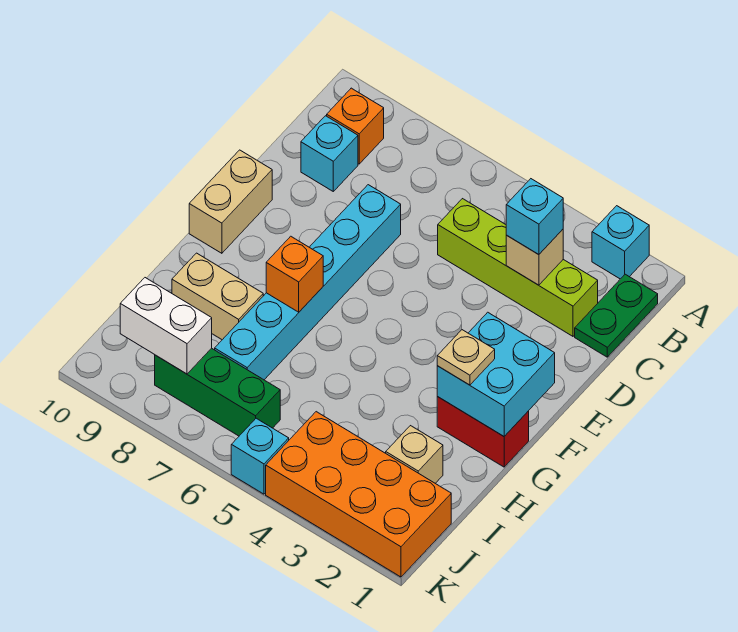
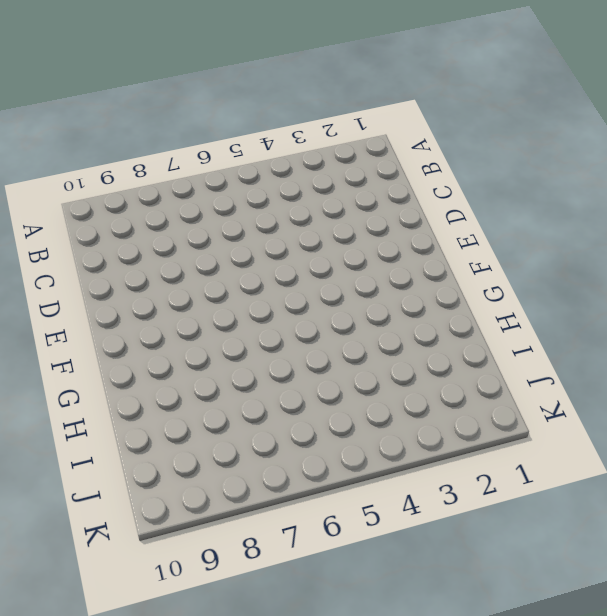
none -> cyan 1x1 brick [592,206,649,279]
none -> green 1x2 plate [575,274,658,357]
none -> orange 1x1 brick [327,88,384,164]

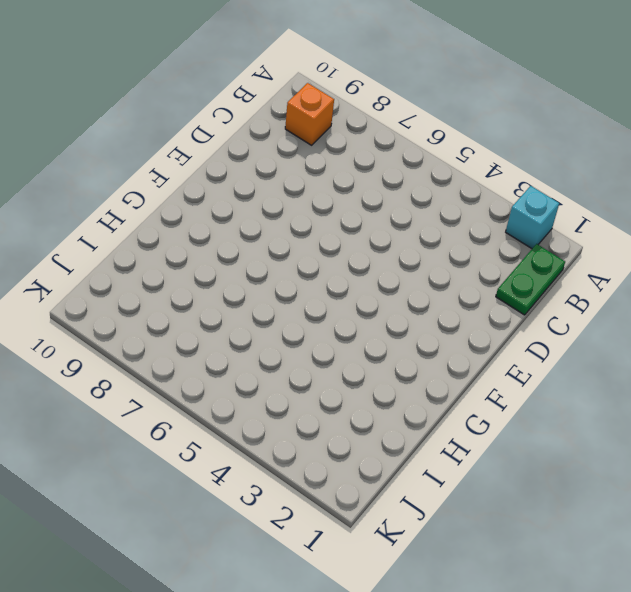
none -> lime 1x4 brick [438,199,598,336]
none -> cyan 1x1 brick [301,116,358,191]
none -> cyan 1x6 brick [215,185,401,380]

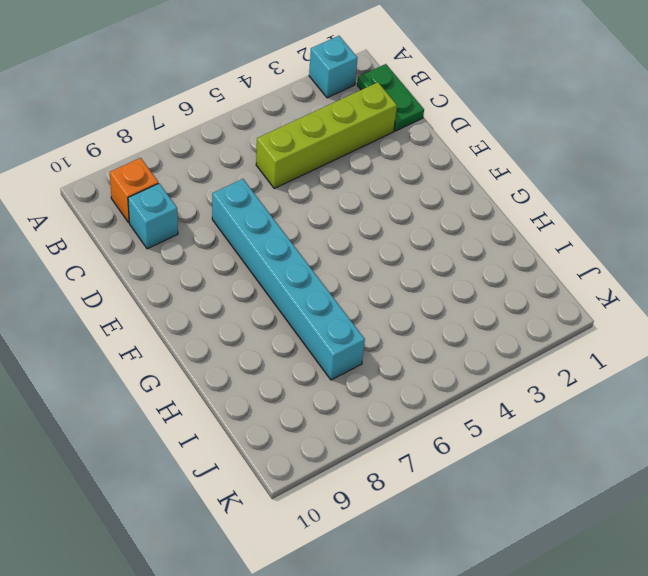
none -> tan 1x2 brick [189,150,272,253]
none -> red 1x2 brick [437,397,529,467]
none -> tan 1x2 brick [172,253,263,340]

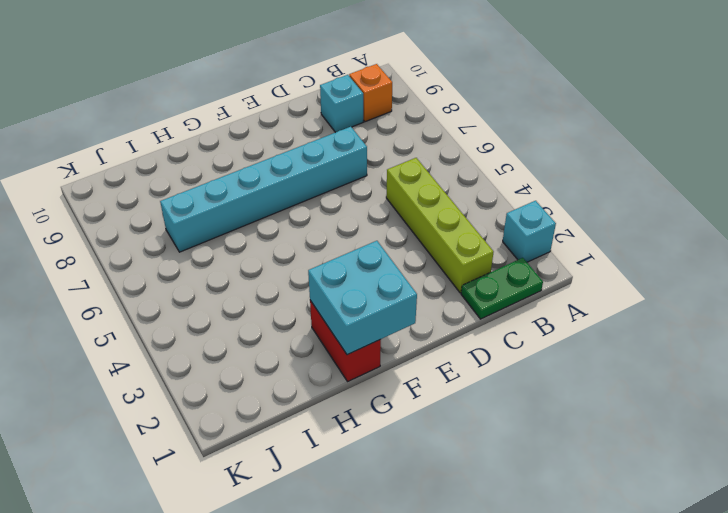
none -> tan 1x2 brick [189,150,272,253]
none -> tan 1x2 brick [172,253,263,340]
none -> tan 1x1 brick [386,426,443,483]

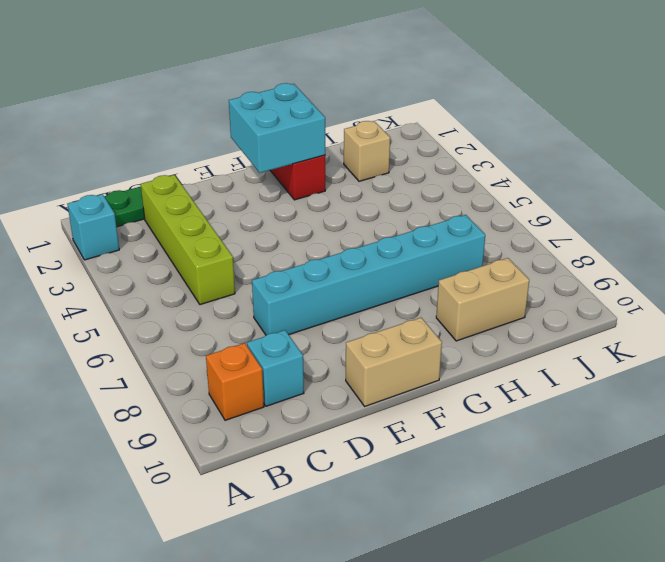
tan 1x2 brick [436,258,529,341] -> tan 1x2 brick turned to [172,253,263,340]
none -> orange 2x4 brick [266,412,451,577]
none -> green 1x3 brick [155,348,280,436]
none -> cyan 1x1 brick [231,418,289,494]

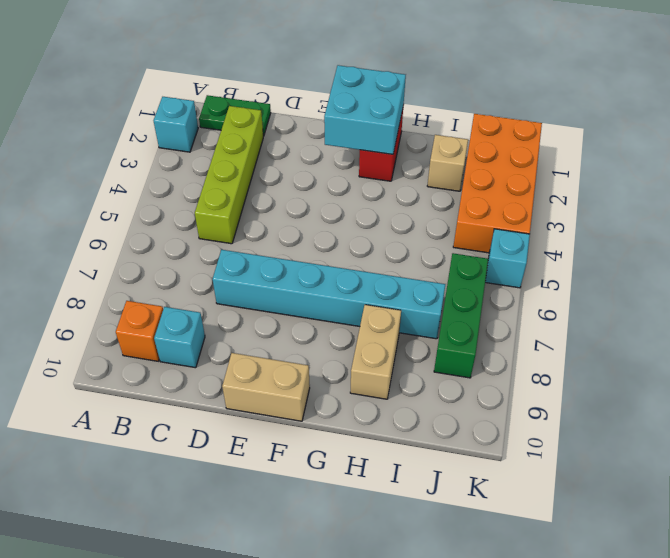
none -> tan 1x1 brick [506,229,563,285]
none -> orange 1x1 brick [266,236,323,312]
none -> white 1x2 brick [120,278,212,374]

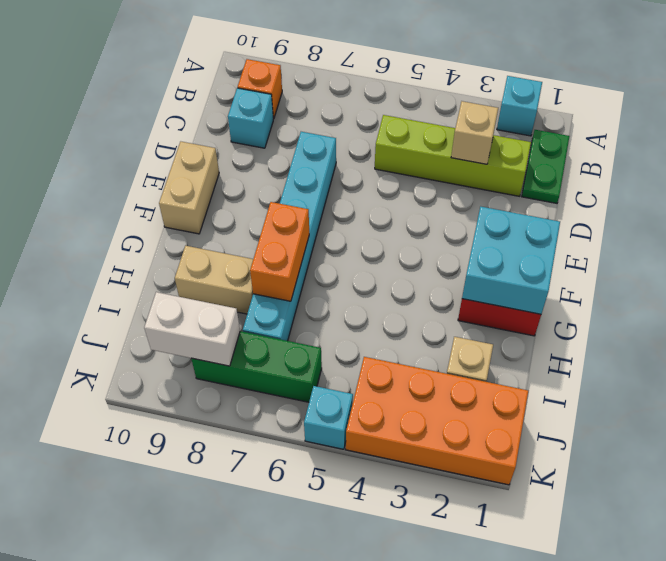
orange 1x2 brick [250,202,309,301] -> orange 1x1 brick [266,236,323,312]
none -> cyan 1x1 brick [506,179,563,255]
none -> tan 1x1 plate [437,330,495,385]

